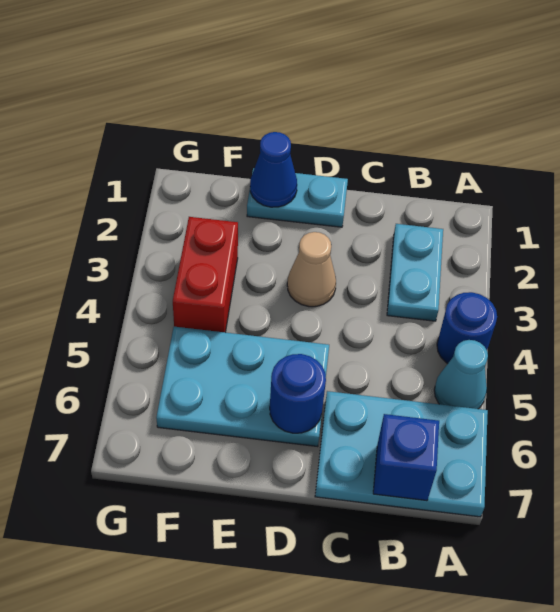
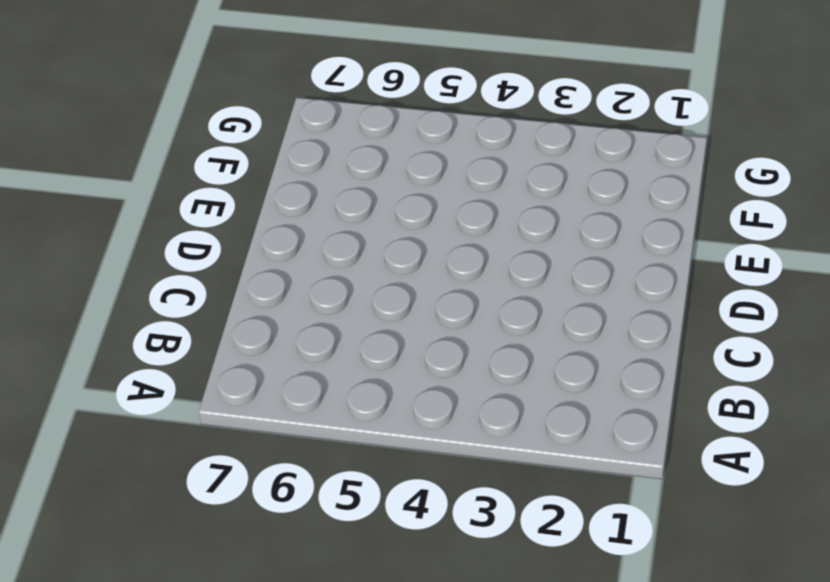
none -> blue 1x1 round brick [437,292,497,364]
none -> cyan 1x1 cone [434,340,488,409]

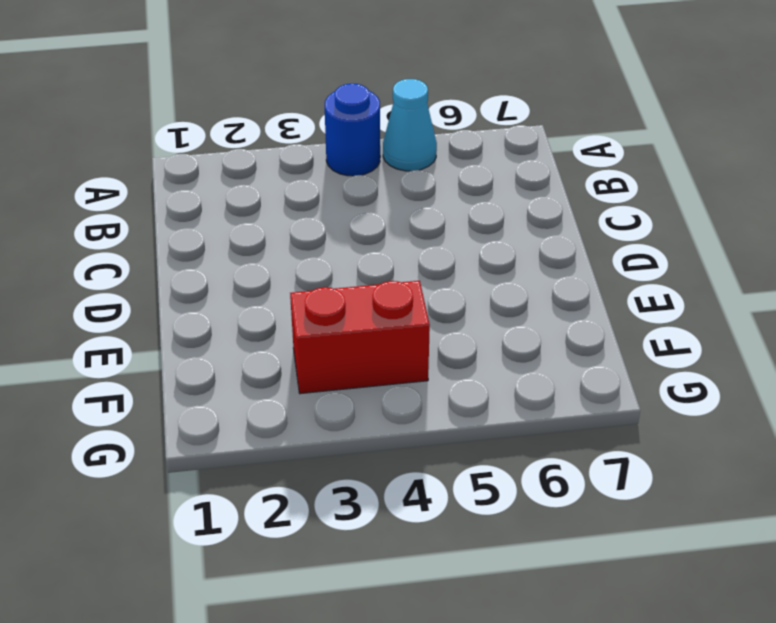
none -> cyan 2x3 plate [315,391,488,517]
none -> cyan 1x2 plate [387,224,443,321]

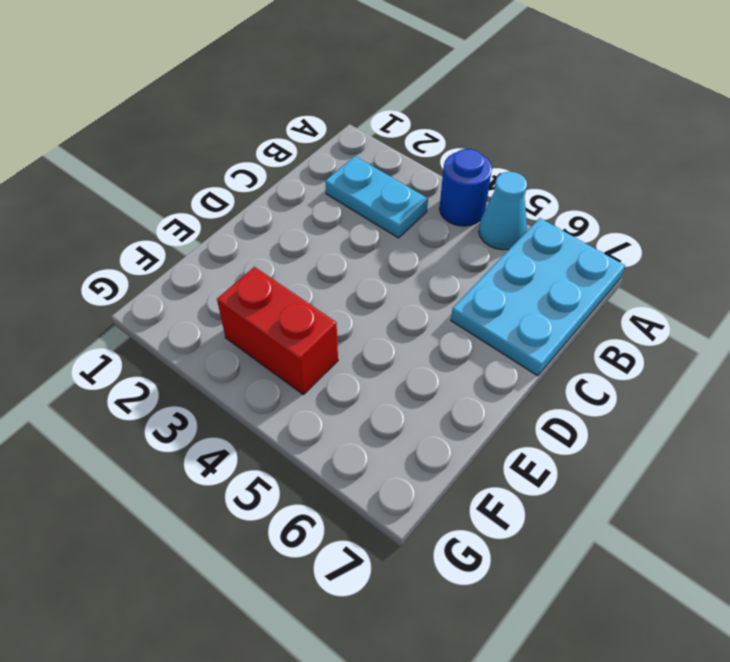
none -> cyan 1x2 plate [247,168,348,227]
none -> tan 1x1 cone [287,232,336,307]

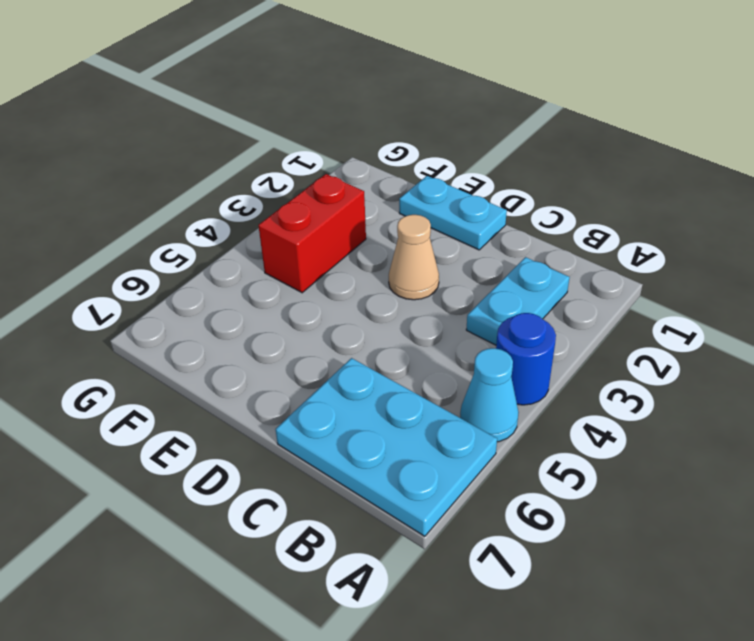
none -> cyan 2x3 plate [156,327,329,447]
none -> blue 1x1 brick [373,414,439,501]

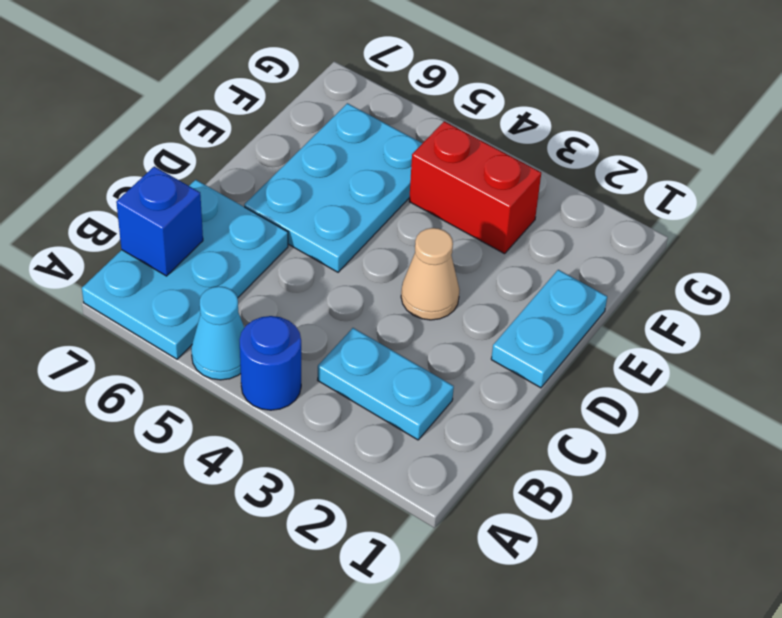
none -> blue 1x1 round brick [270,354,326,433]
none -> blue 1x1 cone [250,132,297,207]

